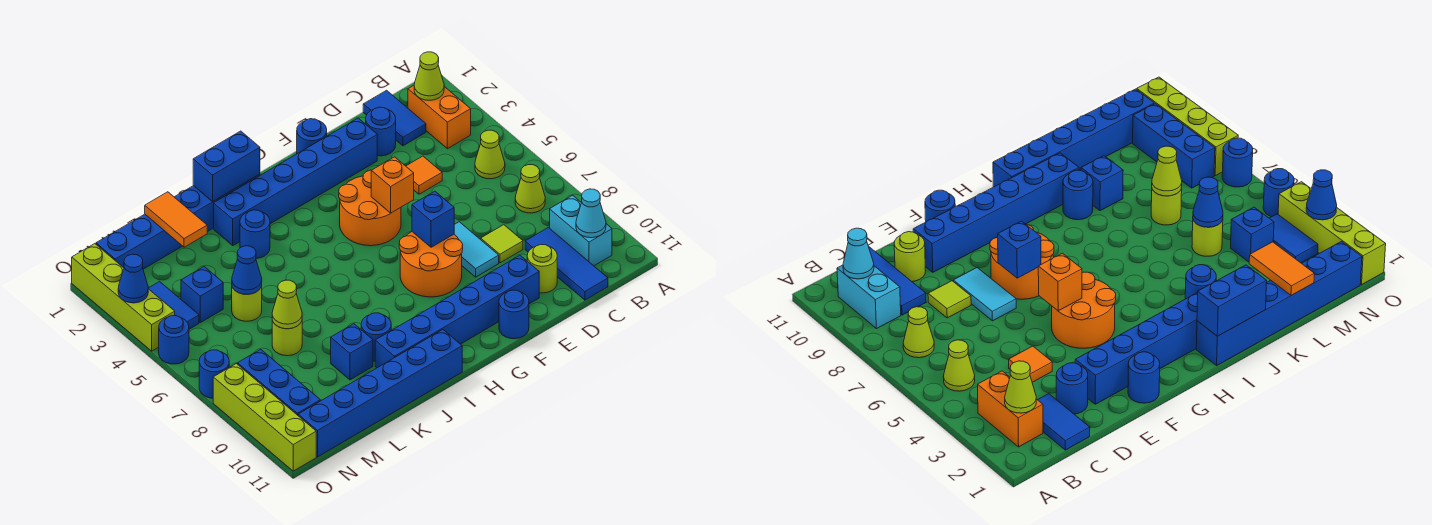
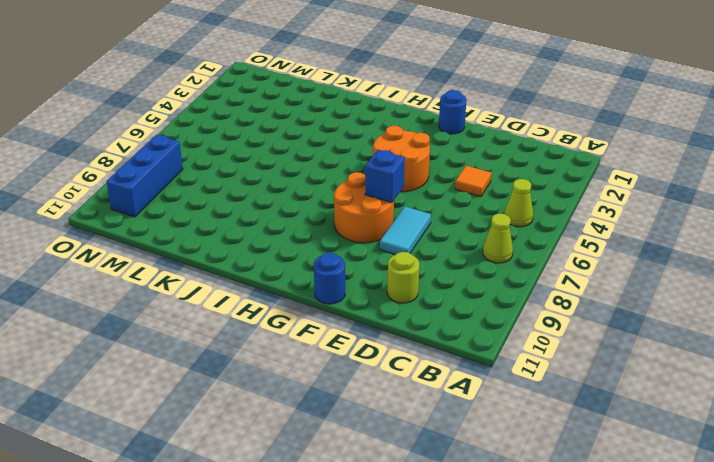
none -> orange 1x2 brick [408,86,471,149]
none -> cyan 1x2 brick [550,195,612,266]
none -> blue 1x2 tile [363,90,426,146]
none -> blue 1x3 tile [525,228,608,300]

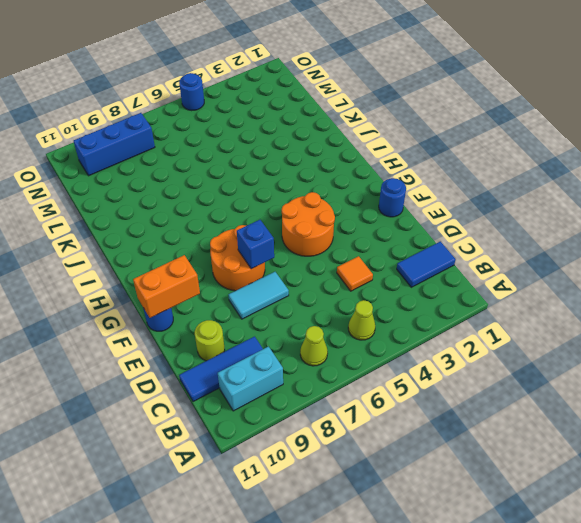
orange 1x2 brick [133,255,200,318] -> orange 1x2 brick moved to [408,86,471,149]
none -> blue 1x1 round brick [366,107,396,156]
none -> lime 1x1 tile [481,225,523,263]
none -> blue 1x6 brick [214,118,377,245]
none -> blue 1x6 brick [375,255,539,368]

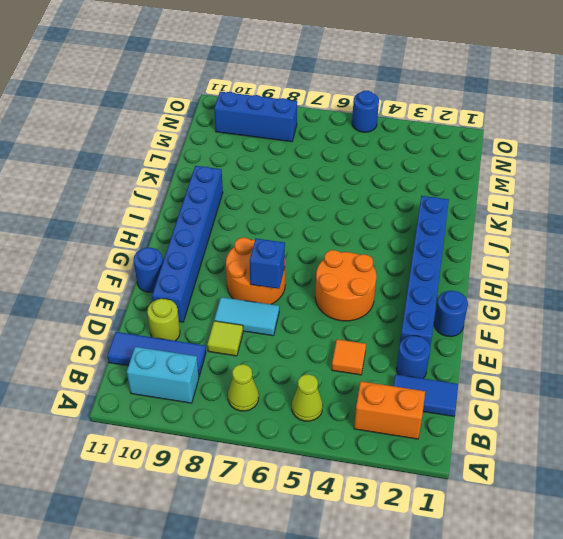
none -> blue 1x6 brick [96,174,260,269]
none -> blue 1x6 brick [298,330,462,457]
none -> blue 1x1 round brick [240,210,270,259]
none -> blue 1x1 round brick [361,313,391,361]

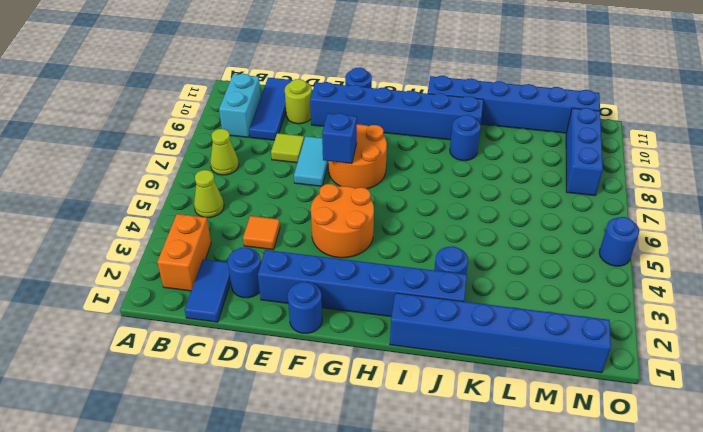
none -> blue 1x1 brick [331,324,373,380]
none -> lime 1x1 round brick [232,286,262,321]
none -> lime 1x1 round brick [272,320,302,356]
none -> blue 1x1 brick [181,267,223,323]

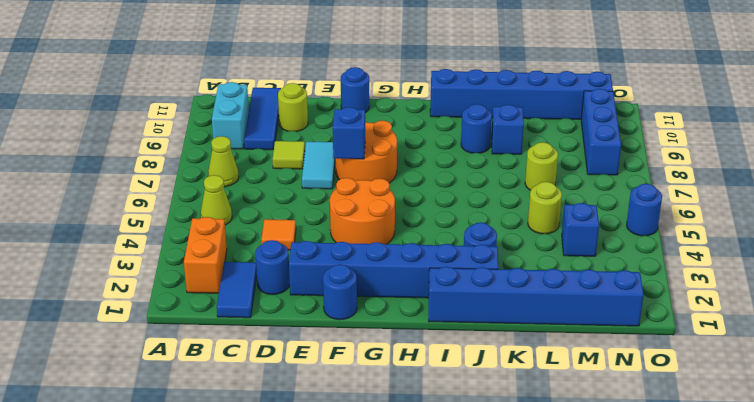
none -> blue 1x6 brick [375,255,539,368]
none -> blue 1x2 tile [148,282,199,329]
none -> lime 1x4 brick [72,244,175,351]
none -> blue 1x1 round brick [199,350,229,398]

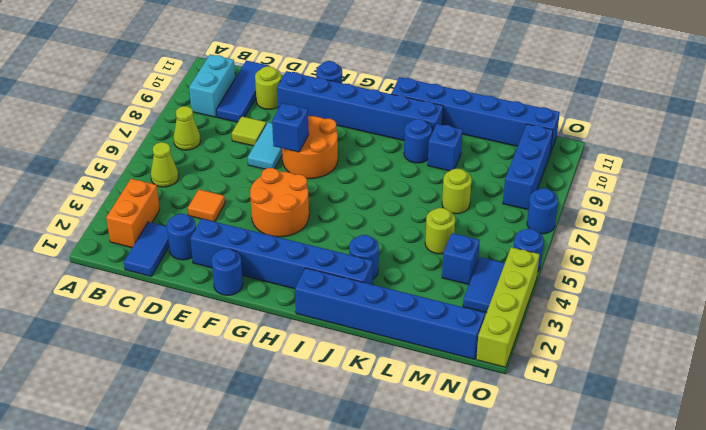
none -> lime 1x4 brick [213,364,316,471]
none -> lime 1x1 cone [414,52,444,100]
none -> cyan 1x1 cone [576,189,606,238]
none -> orange 1x1 brick [371,157,414,213]

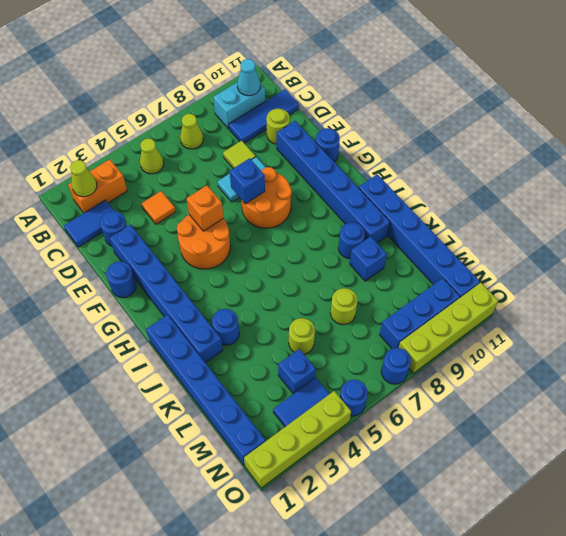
none -> blue 1x2 brick [193,131,260,201]
none -> orange 1x2 tile [145,192,207,247]
none -> blue 1x1 cone [232,246,262,294]
none -> lime 1x1 cone [272,280,302,329]

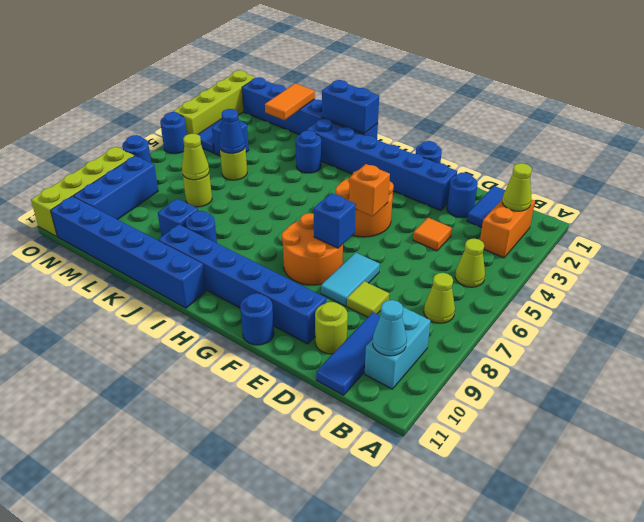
none -> blue 1x1 cone [118,254,148,303]

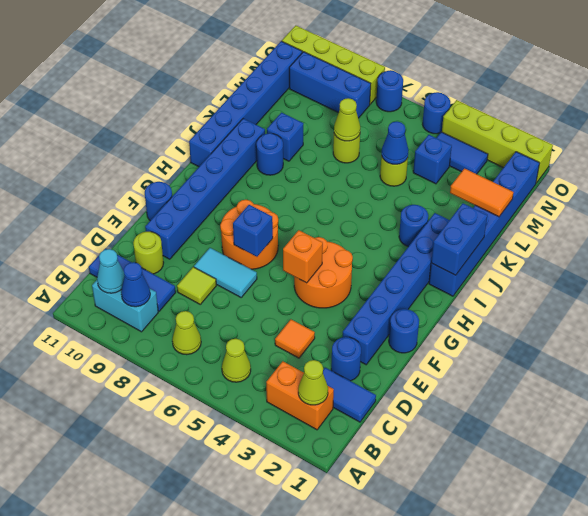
blue 1x1 cone [121,262,150,307] -> blue 1x1 cone moved to [118,254,148,303]

